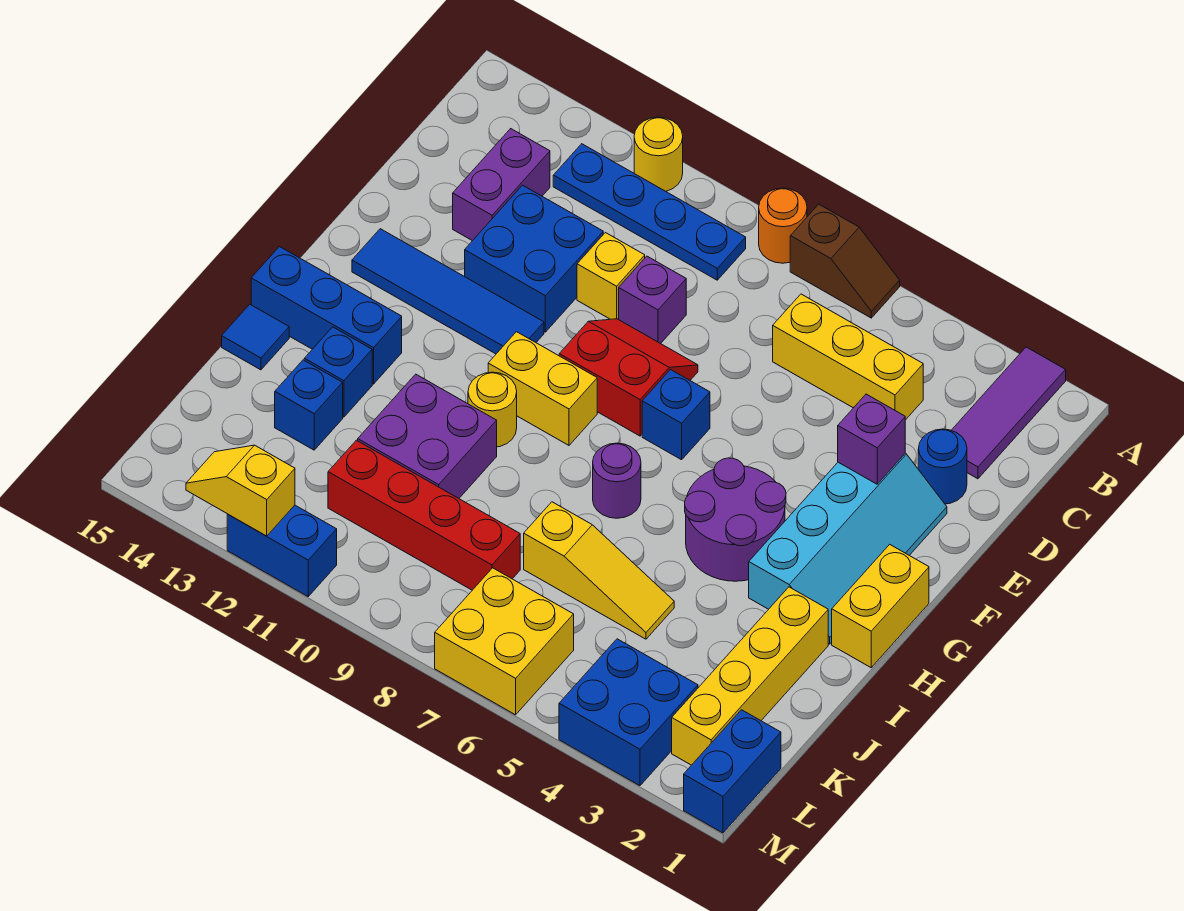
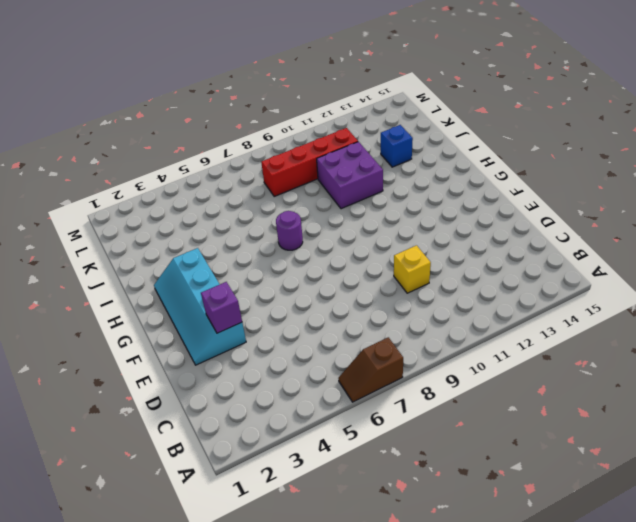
none -> purple 1x3 tile [951,347,1066,479]
none -> orange 1x1 round brick [759,188,807,263]
none -> yellow 1x1 round brick [634,117,683,191]
none -> blue 1x4 plate [553,144,746,280]

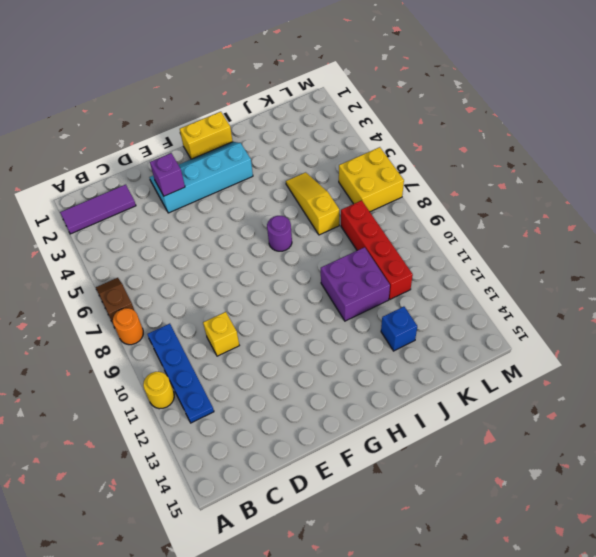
none -> yellow 1x3 brick [773,294,923,420]
none -> purple 1x2 brick [453,129,550,241]
none -> blue 1x1 round brick [918,429,967,504]
none -> purple 1x1 brick [619,256,686,344]

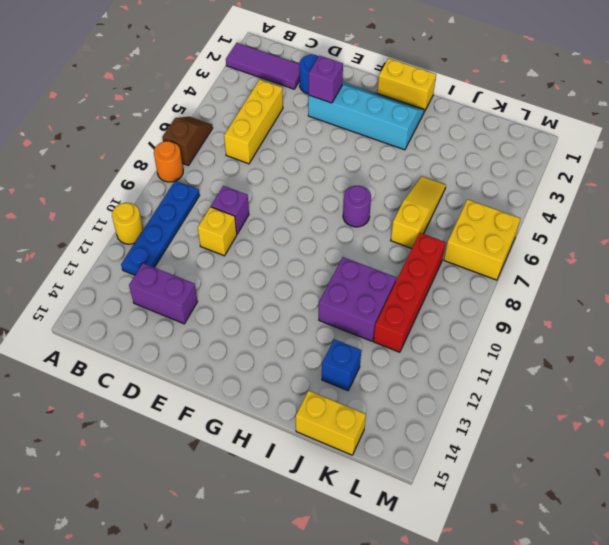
yellow 1x2 brick [296,390,366,455] -> yellow 1x2 brick turned to [488,332,597,445]
none -> blue 2x2 brick [465,185,603,332]
none -> red 2x2 slope [559,319,698,436]
none -> blue 1x1 brick [642,370,710,460]
none -> blue 1x4 tile [352,229,544,354]

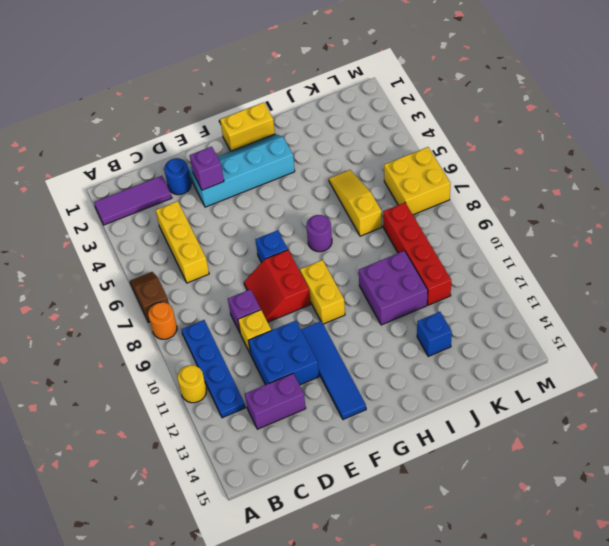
none -> purple 2x2 round brick [685,458,786,581]
none -> yellow 1x1 round brick [468,372,517,447]
none -> blue 1x3 brick [251,247,402,384]
none -> yellow 1x4 brick [672,587,828,765]

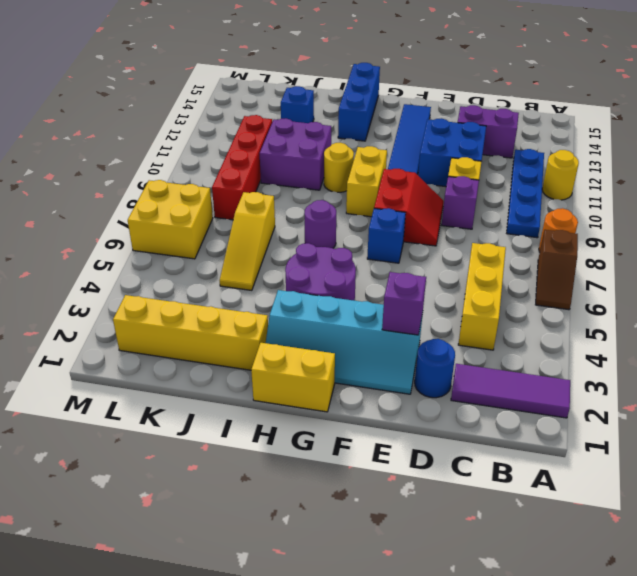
none -> blue 1x1 brick [304,327,372,417]
none -> blue 1x1 tile [222,304,289,370]
none -> blue 1x2 brick [684,710,781,833]
none -> blue 2x2 brick [559,639,698,786]

